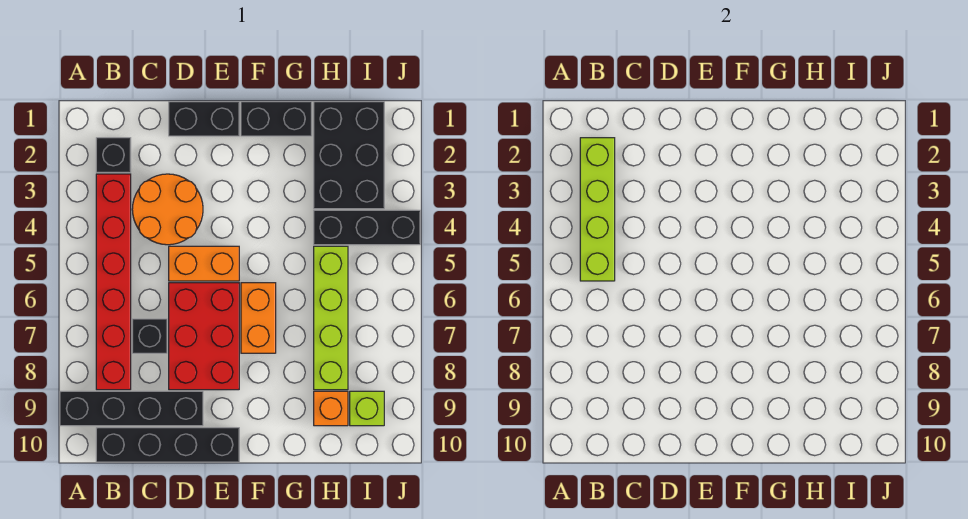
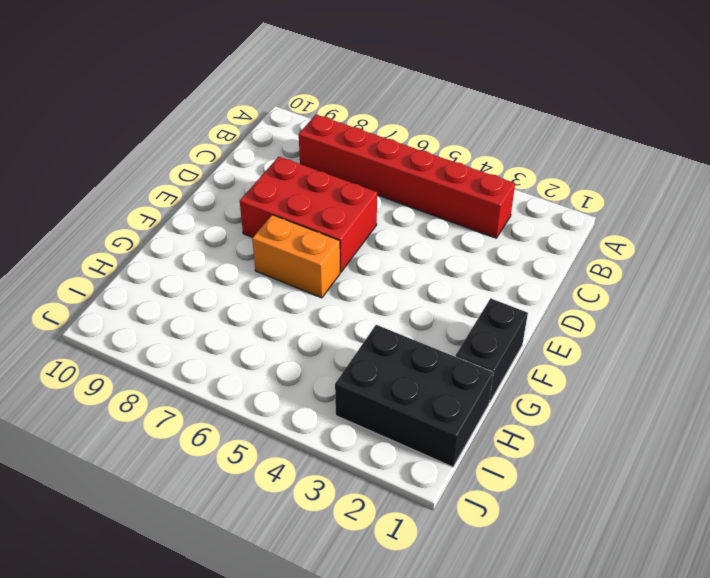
none -> black 1x4 brick [60,391,203,426]
none -> black 1x1 brick [96,138,131,172]
none -> black 1x4 brick [96,428,239,462]

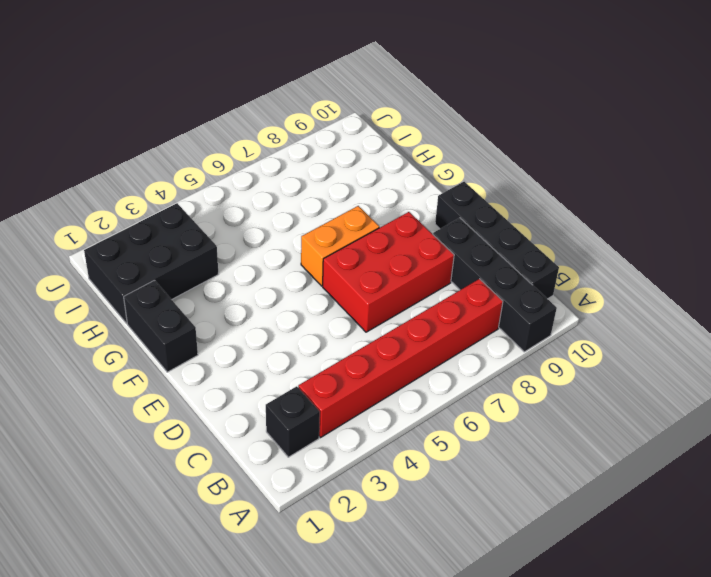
none -> orange 2x2 round brick [132,174,203,245]
none -> black 1x1 brick [132,319,167,353]
none -> black 1x2 brick [169,102,239,136]

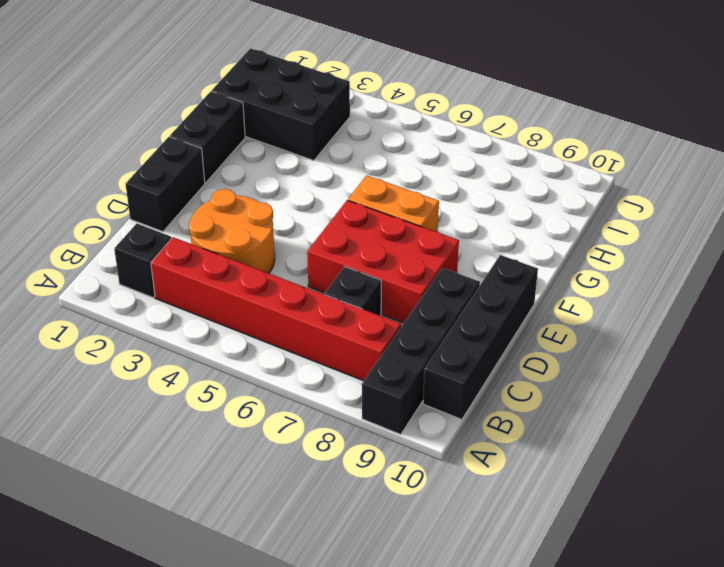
none -> orange 1x2 brick [169,246,239,281]
none -> black 1x3 brick [314,210,420,245]
none -> lime 1x4 brick [314,246,348,390]

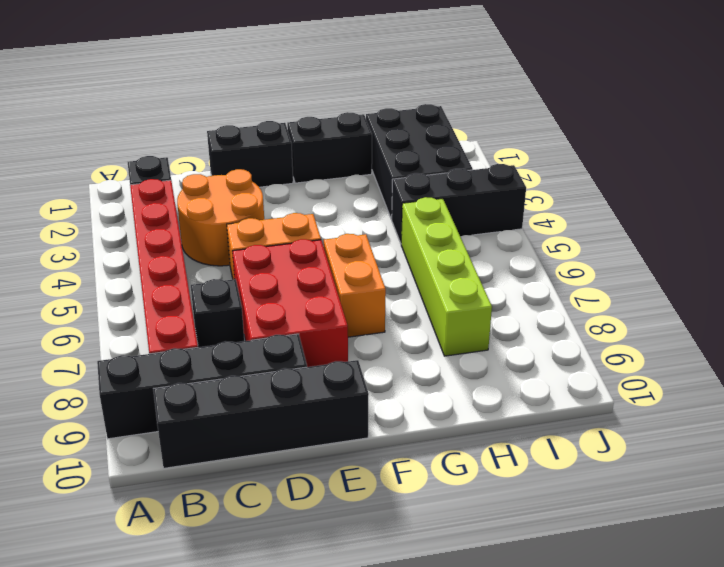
none -> orange 1x1 brick [314,391,348,426]
none -> lime 1x1 brick [350,391,384,426]
none -> lime 1x4 brick [580,138,615,281]

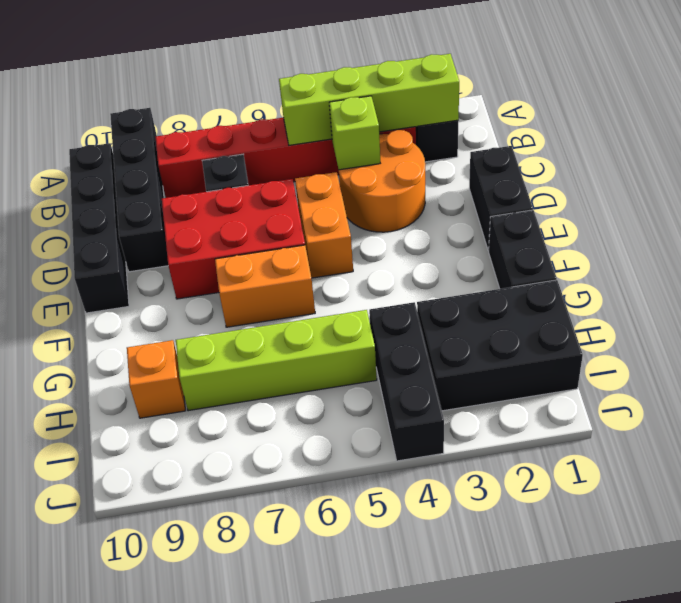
lime 1x1 brick [329,96,380,170] -> lime 1x1 brick moved to [350,391,384,426]

